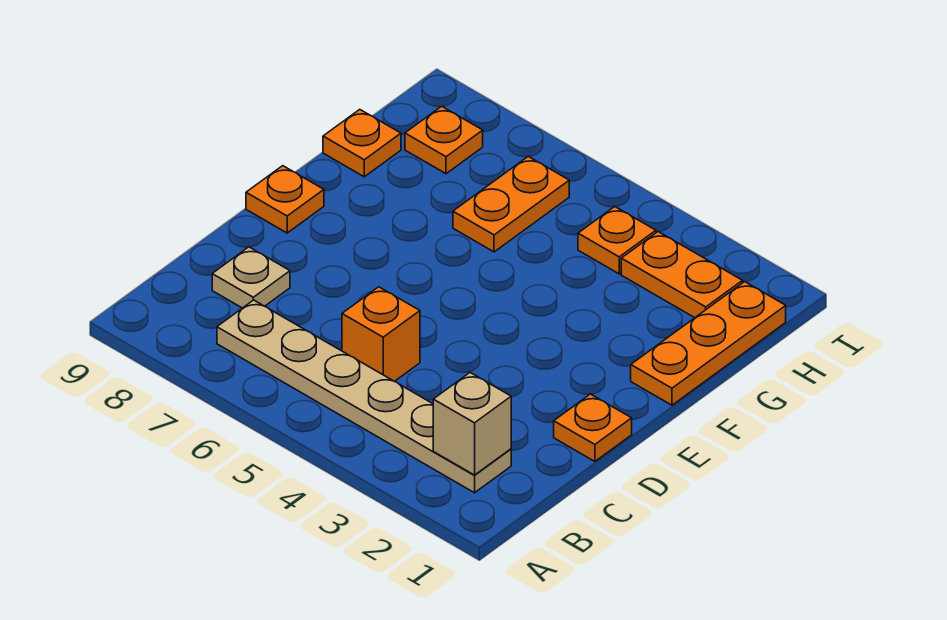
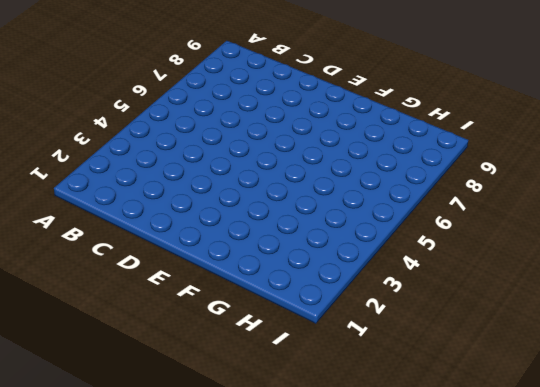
none -> tan 1x6 plate [217,300,511,493]
none -> orange 1x1 brick [342,287,420,381]
none -> tan 1x1 plate [212,247,290,308]

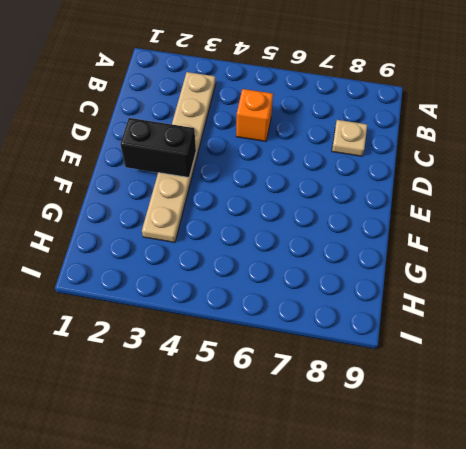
tan 1x6 plate [142,72,216,242] -> tan 1x6 plate turned to [217,300,511,493]
black 1x2 brick [120,118,196,177] -> none
none -> orange 1x1 plate [554,394,632,461]
none -> orange 1x1 plate [246,166,324,233]
none -> orange 1x3 plate [631,282,786,405]

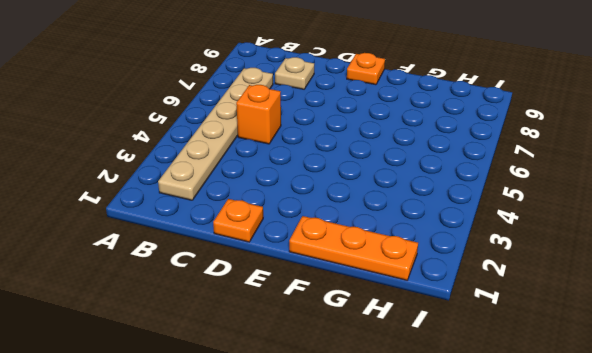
none -> orange 1x2 plate [453,156,569,252]
none -> orange 1x1 plate [323,110,401,177]
none -> orange 1x2 plate [621,232,743,318]

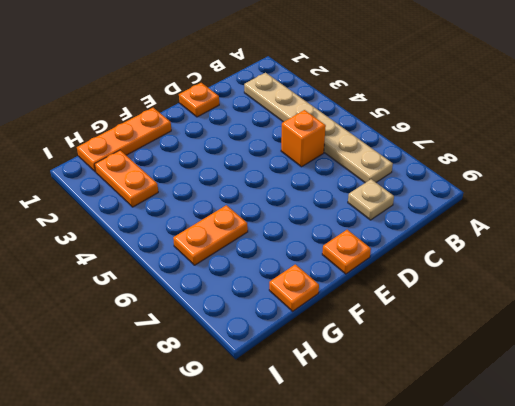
none -> orange 1x1 plate [578,207,656,274]
none -> orange 1x1 plate [405,106,483,174]
none -> tan 1x1 brick [433,373,511,475]

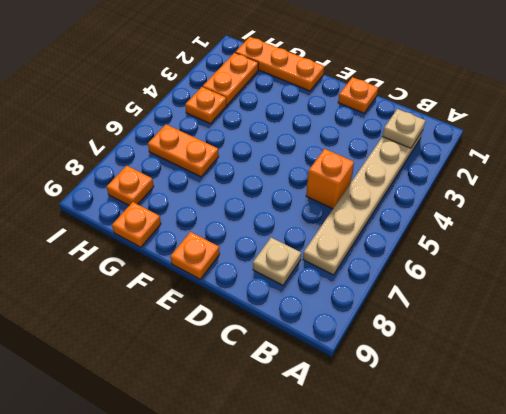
tan 1x1 plate [382,109,426,148] -> tan 1x1 brick [433,373,511,475]

